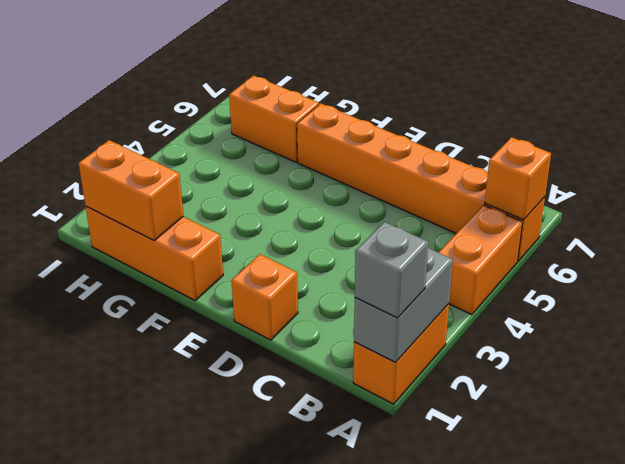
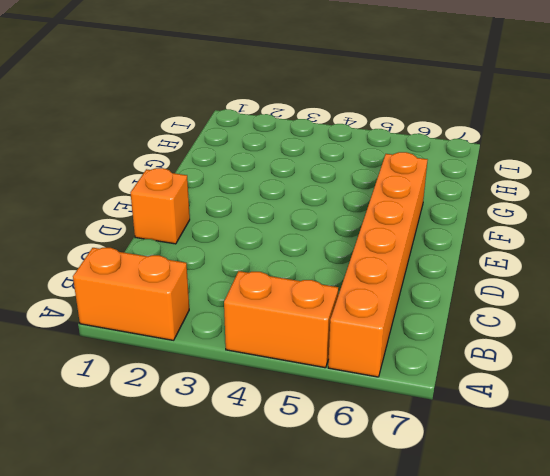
none -> orange 1x3 brick [86,207,223,300]
none -> orange 1x2 brick [229,76,319,162]

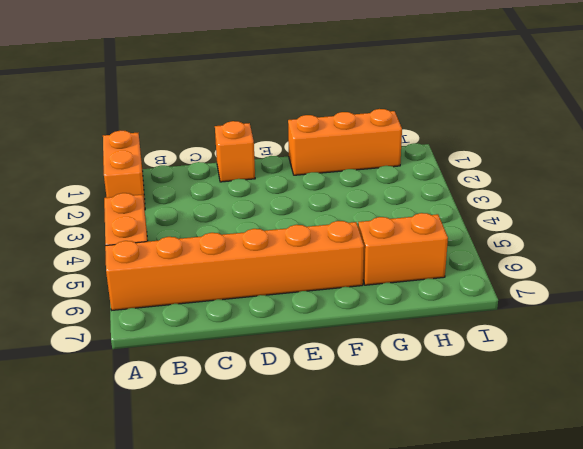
none -> grey 1x2 brick [354,247,453,362]
none -> orange 1x1 brick [485,137,551,220]

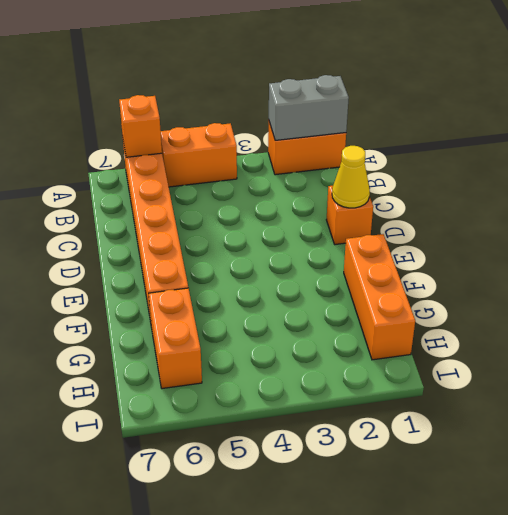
yellow 1x1 cone [332,146,370,208] -> none
none -> orange 1x2 brick [79,140,183,240]
none -> grey 1x1 brick [355,222,428,318]

